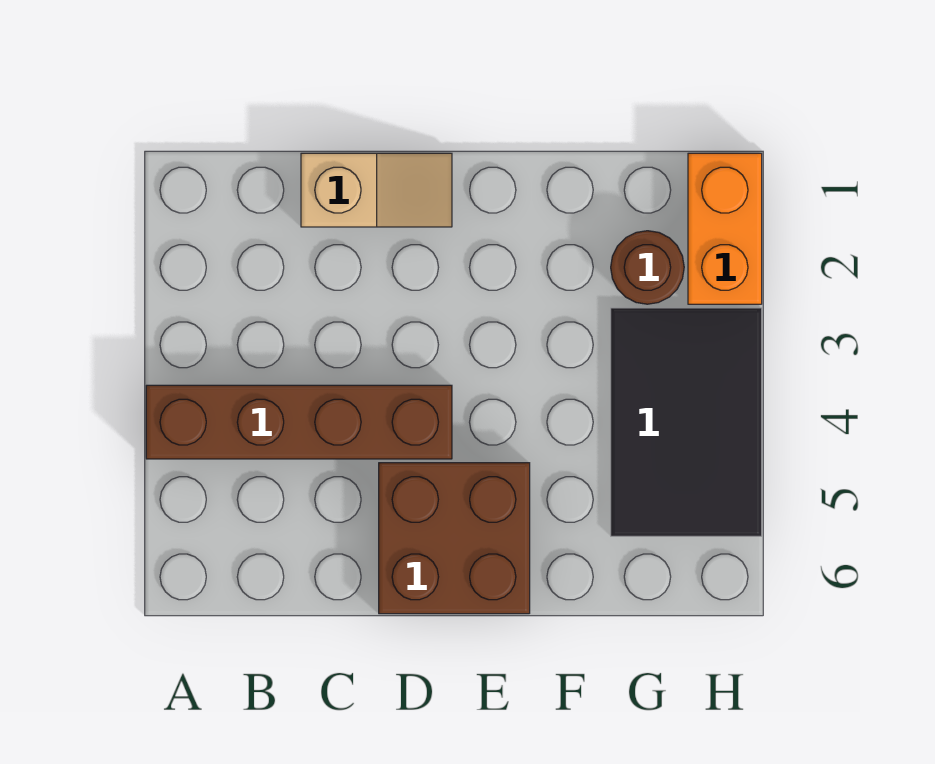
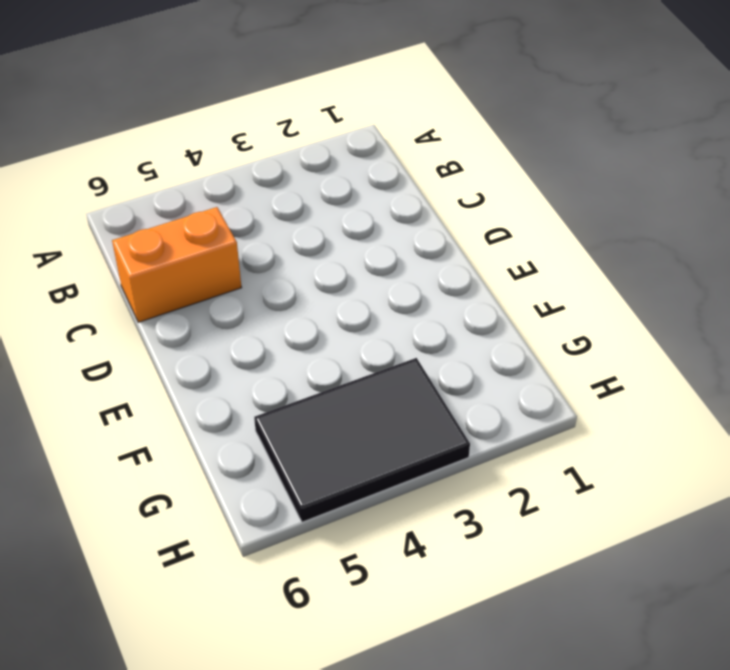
orange 1x2 brick [112,207,242,322] -> orange 1x2 brick moved to [688,153,762,304]
none -> brown 1x4 brick [146,385,452,459]
none -> tan 1x2 slope [301,153,452,227]

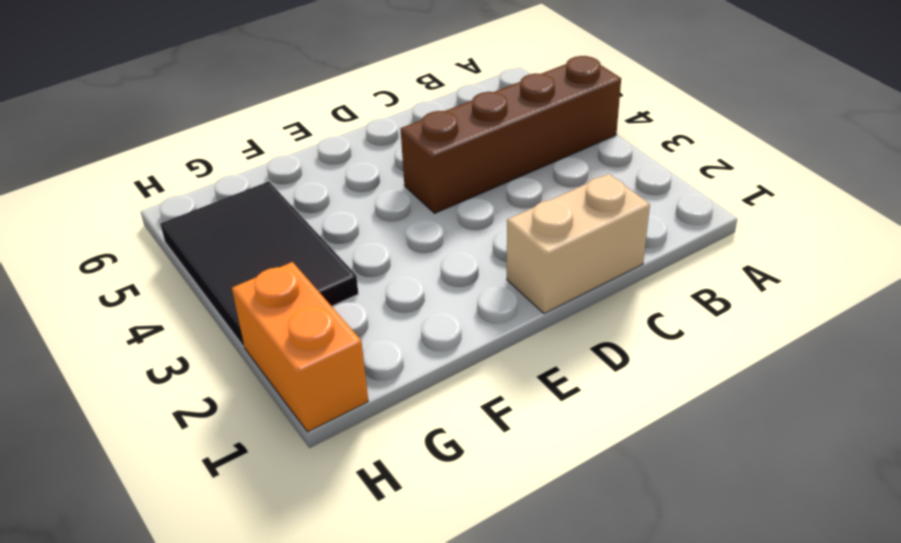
tan 1x2 brick [507,174,650,314] -> tan 1x2 slope [301,153,452,227]
none -> brown 2x2 brick [379,463,530,614]
none -> brown 1x1 round brick [611,231,684,304]

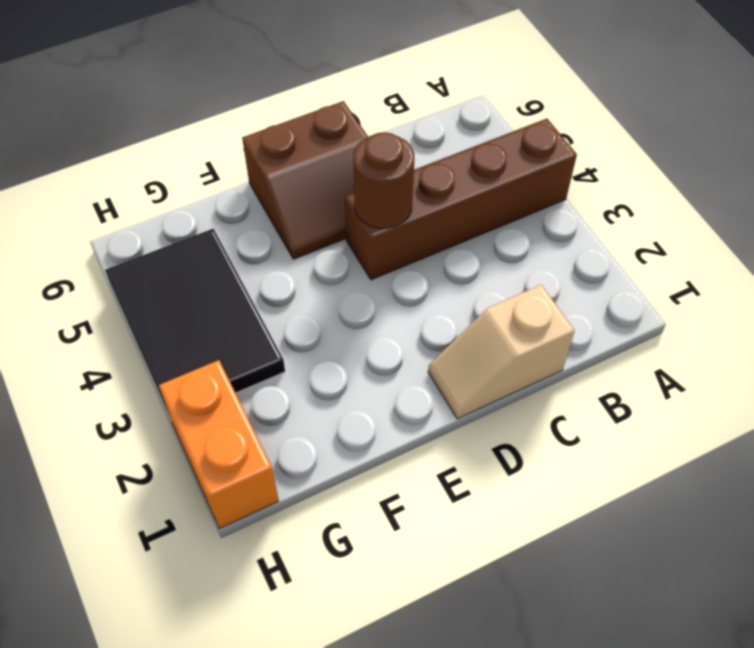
brown 1x1 round brick [353,132,414,228] -> brown 1x1 round brick moved to [611,231,684,304]
brown 2x2 slope [242,101,368,259] -> brown 2x2 brick [379,463,530,614]

